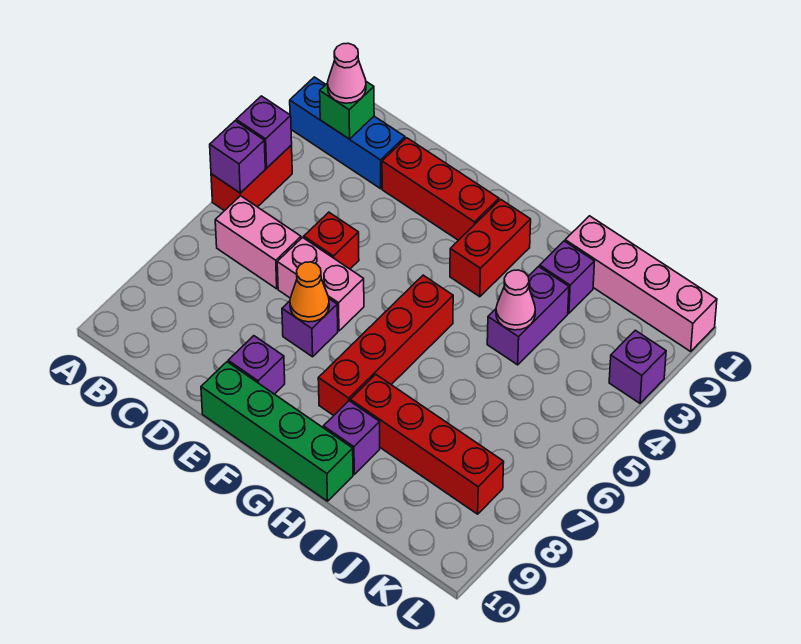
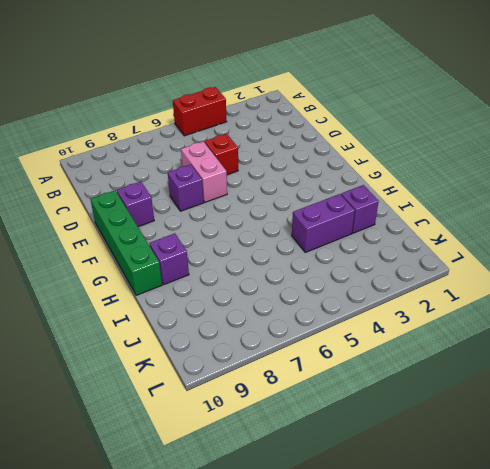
none -> blue 1x3 brick [290,77,405,189]
none -> pink 1x2 brick [215,196,301,289]
none -> red 1x3 brick [382,138,499,240]

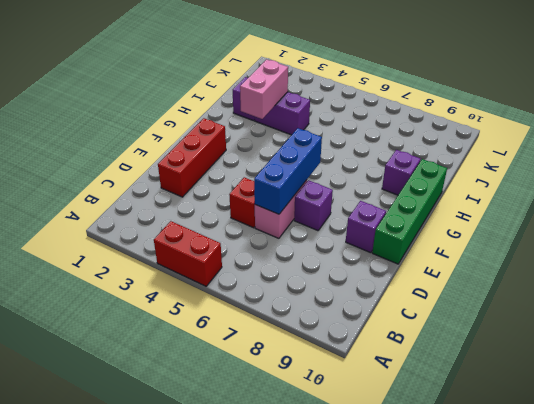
blue 1x3 brick [254,128,322,214] -> blue 1x3 brick moved to [290,77,405,189]
pink 1x2 brick [240,59,288,119] -> pink 1x2 brick moved to [215,196,301,289]
none -> red 1x2 brick [450,199,531,297]
none -> red 1x4 brick [318,275,453,416]
none -> red 1x4 brick [350,374,504,514]

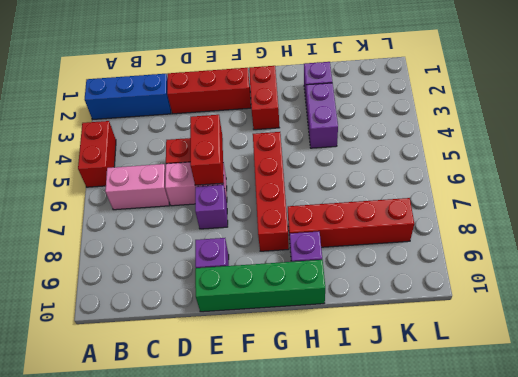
red 1x2 brick [190,115,224,185] -> none
none -> pink 1x4 brick [565,216,717,351]
none -> purple 1x1 brick [609,330,666,403]
none -> purple 1x1 brick [236,96,292,168]

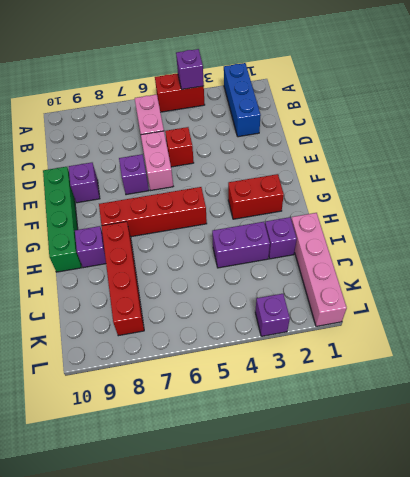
none -> red 1x3 brick [382,138,499,240]
none -> purple 1x1 brick [210,121,265,193]
none -> green 1x1 brick [320,82,374,139]

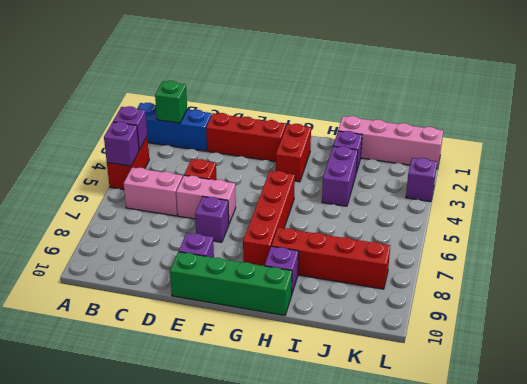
none -> orange 1x1 cone [290,262,329,322]
none -> pink 1x1 cone [496,270,535,330]
none -> pink 1x1 cone [328,43,366,103]

